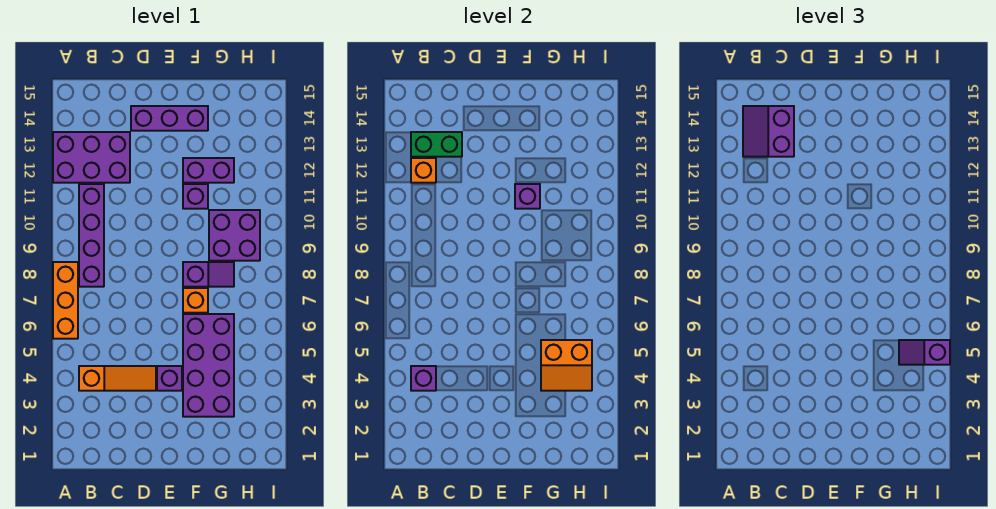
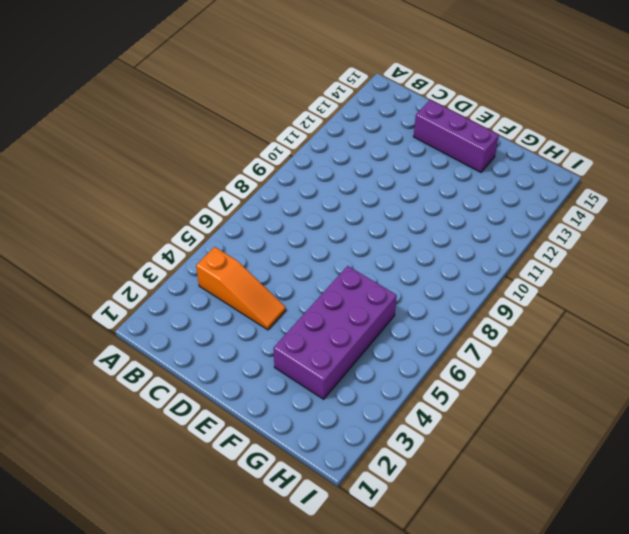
none -> orange 1x3 brick [53,262,78,339]
none -> purple 2x3 brick [53,132,130,183]
none -> purple 1x4 brick [79,184,104,287]

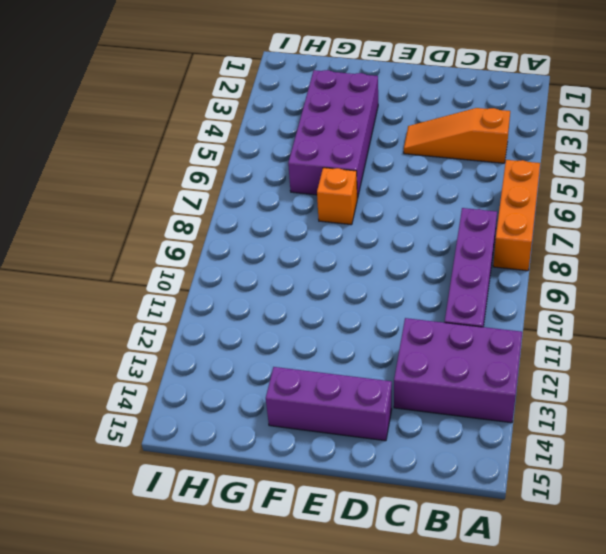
none -> purple 1x1 brick [157,366,182,391]
none -> purple 1x2 slope [183,262,234,287]
none -> purple 1x1 brick [183,184,208,209]

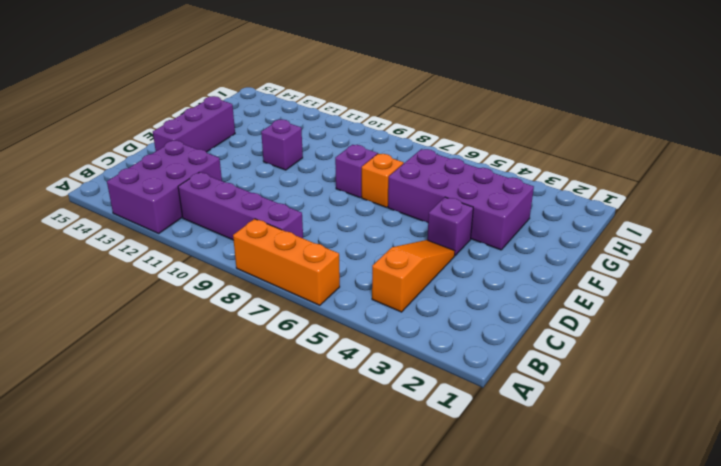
none -> purple 1x2 brick [183,158,234,183]
none -> purple 2x2 brick [209,210,260,261]
none -> purple 1x1 brick [411,366,436,391]

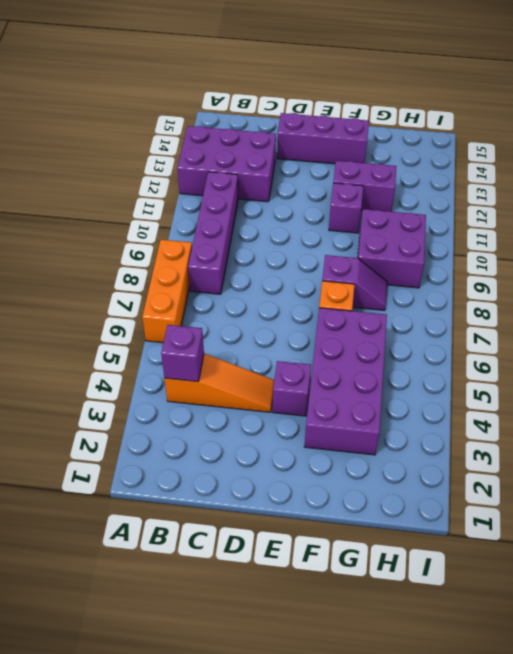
none -> orange 1x1 brick [411,158,436,183]
none -> green 1x2 brick [411,132,462,157]
none -> purple 1x1 brick [515,184,540,209]

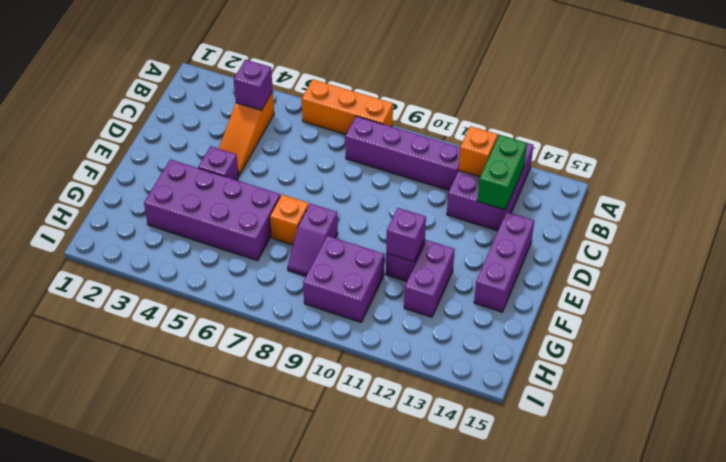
none -> orange 2x2 slope [541,340,592,391]
none -> purple 2x2 slope [743,106,794,157]
none -> purple 1x2 slope [899,340,950,365]

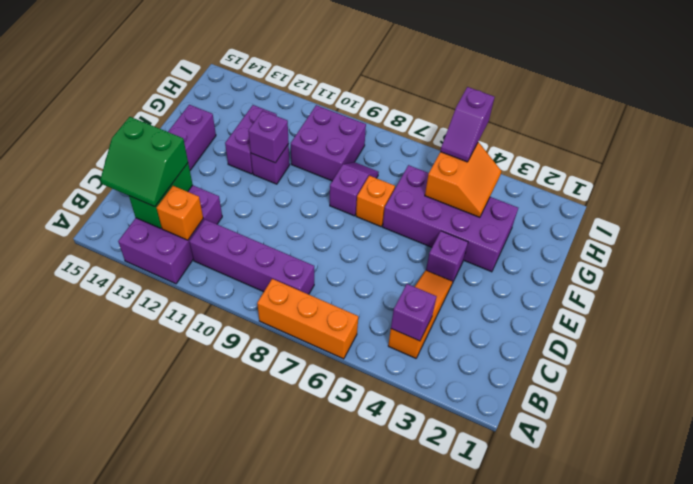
green 2x2 slope [100,117,188,207] -> purple 2x2 slope [743,106,794,157]

